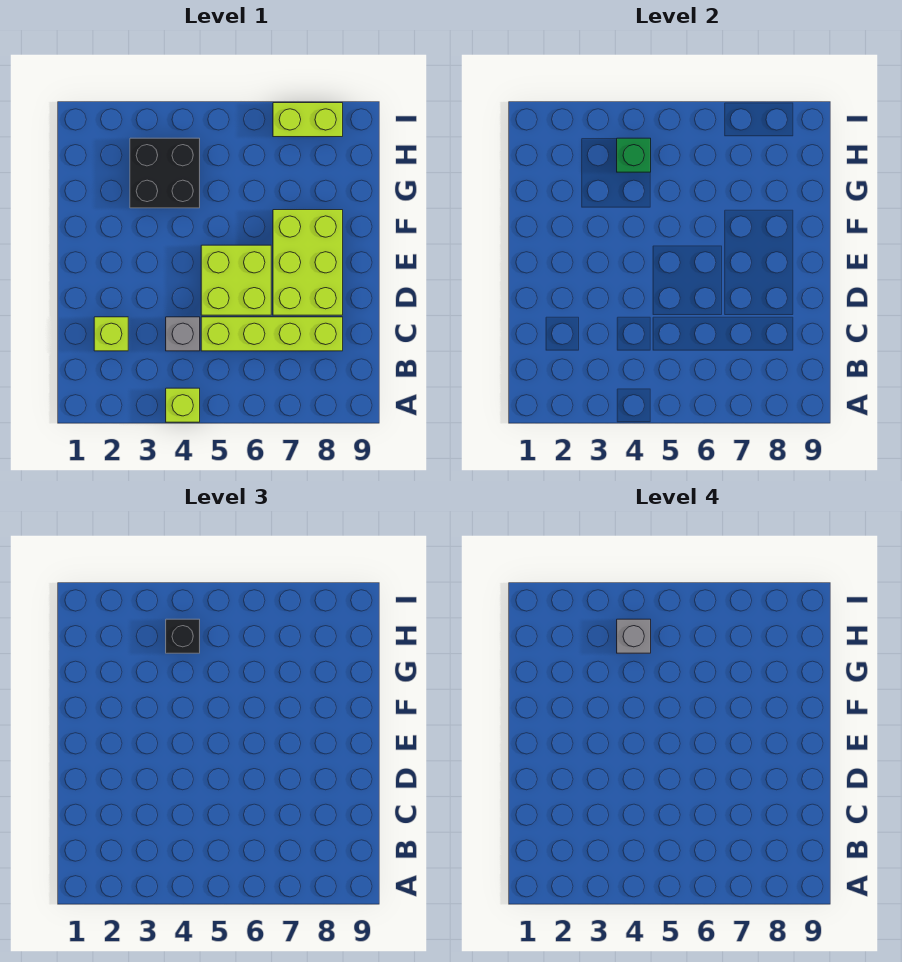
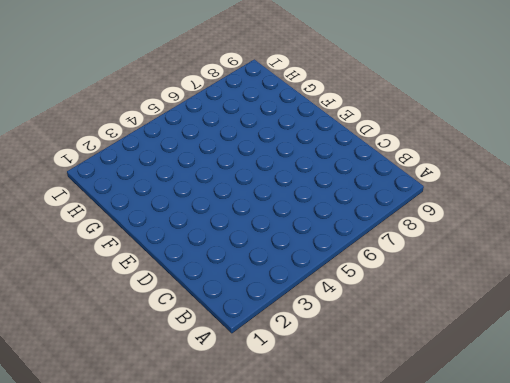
none -> lime 1x1 brick [166,388,200,422]
none -> lime 1x1 brick [94,317,128,351]

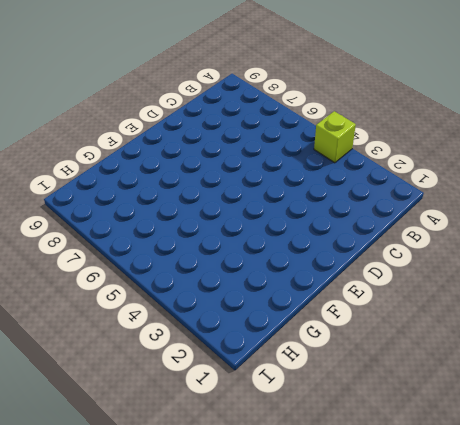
none -> lime 1x1 brick [94,317,128,351]
none -> grey 1x1 brick [166,317,200,351]

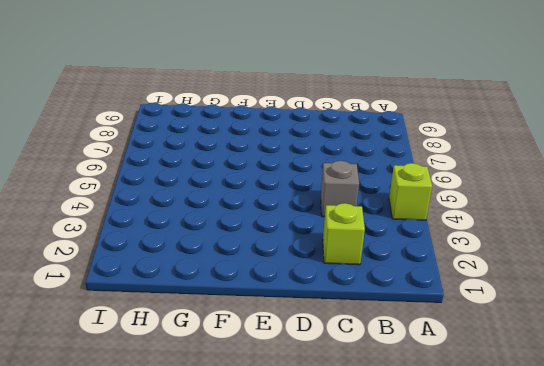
none -> lime 1x4 brick [201,317,343,351]
none -> lime 2x2 brick [201,245,271,315]

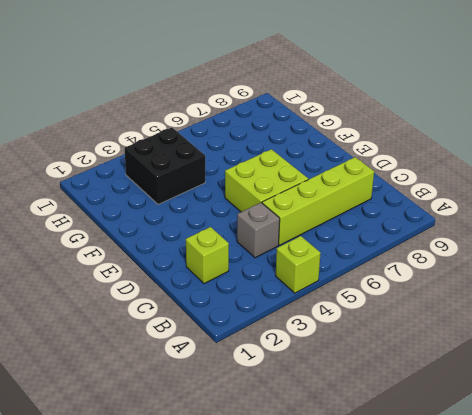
none -> lime 2x3 brick [273,210,343,315]
none -> lime 1x2 brick [273,103,343,137]

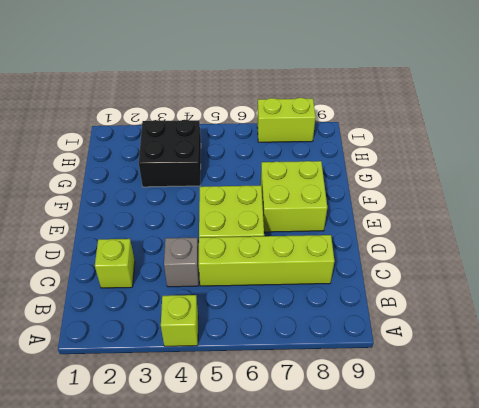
lime 2x2 brick [261,161,327,232] -> lime 2x3 brick [273,210,343,315]
none -> green 1x1 brick [617,138,651,172]
none -> black 1x1 brick [166,619,200,653]

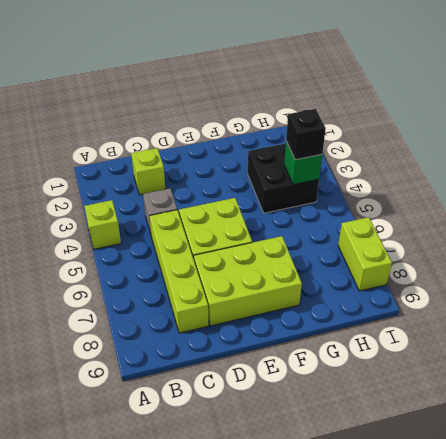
none -> grey 1x1 brick [617,619,651,653]

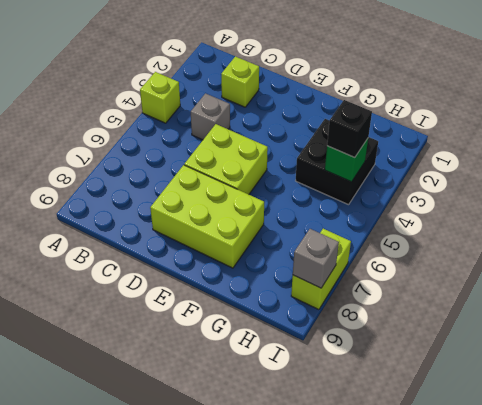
grey 1x1 brick [293,229,339,288] -> grey 1x1 brick moved to [617,619,651,653]
none -> lime 1x4 brick [201,317,343,351]

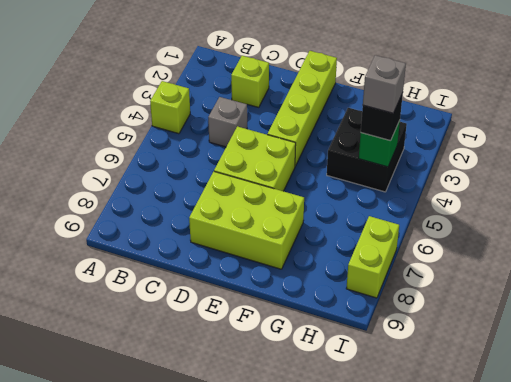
lime 1x4 brick [267,51,337,166] -> lime 1x4 brick moved to [201,317,343,351]

